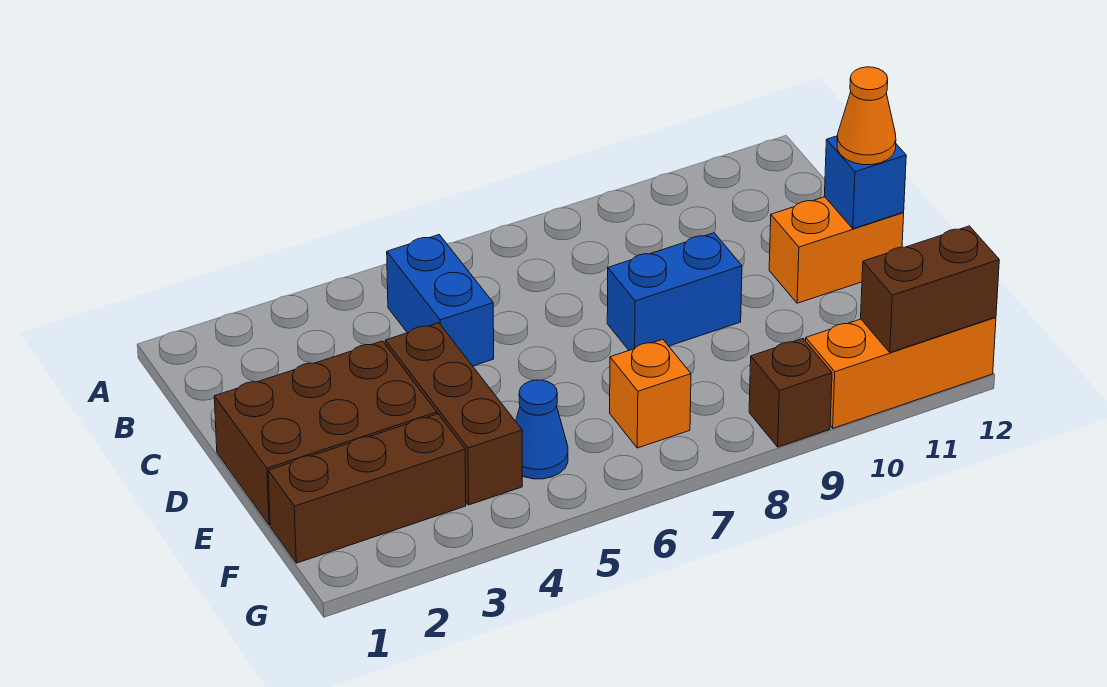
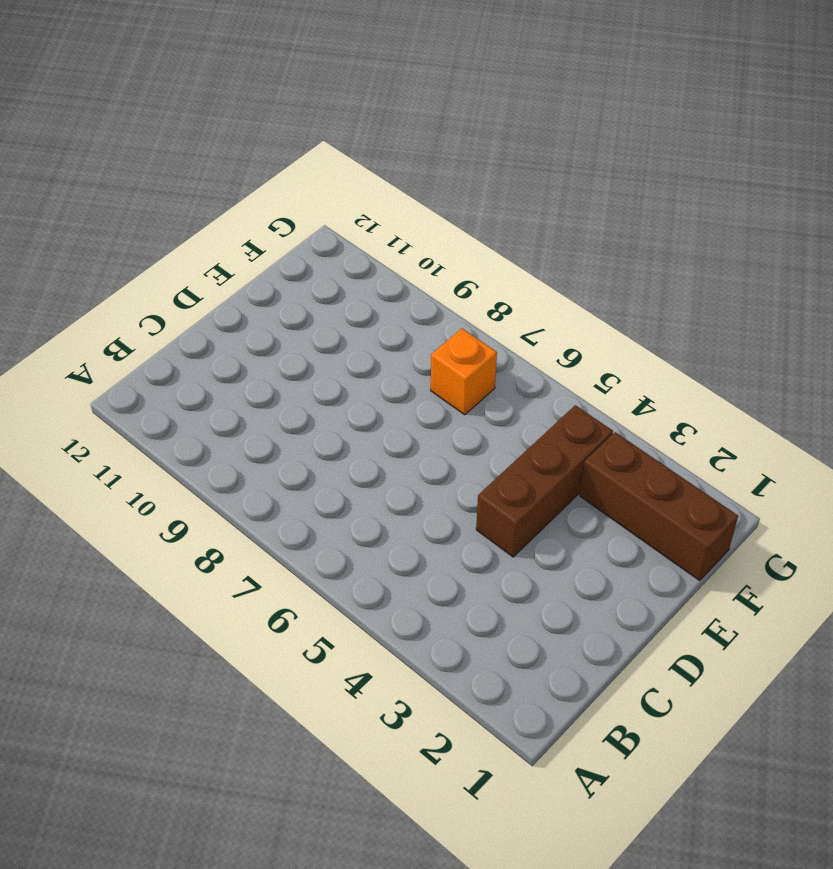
none -> blue 1x2 brick [387,235,494,366]
none -> brown 2x3 brick [214,341,437,525]
none -> blue 1x2 brick [607,233,742,350]

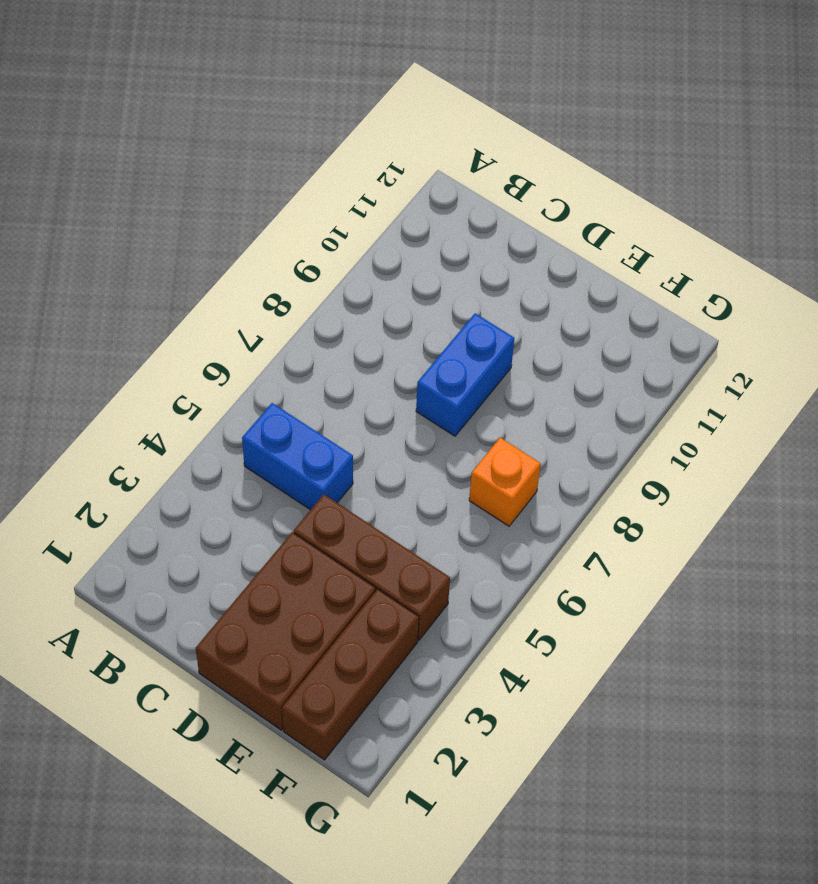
none -> orange 1x2 brick [769,197,904,303]
none -> blue 1x1 cone [516,380,568,479]
none -> brown 1x1 brick [749,339,832,447]

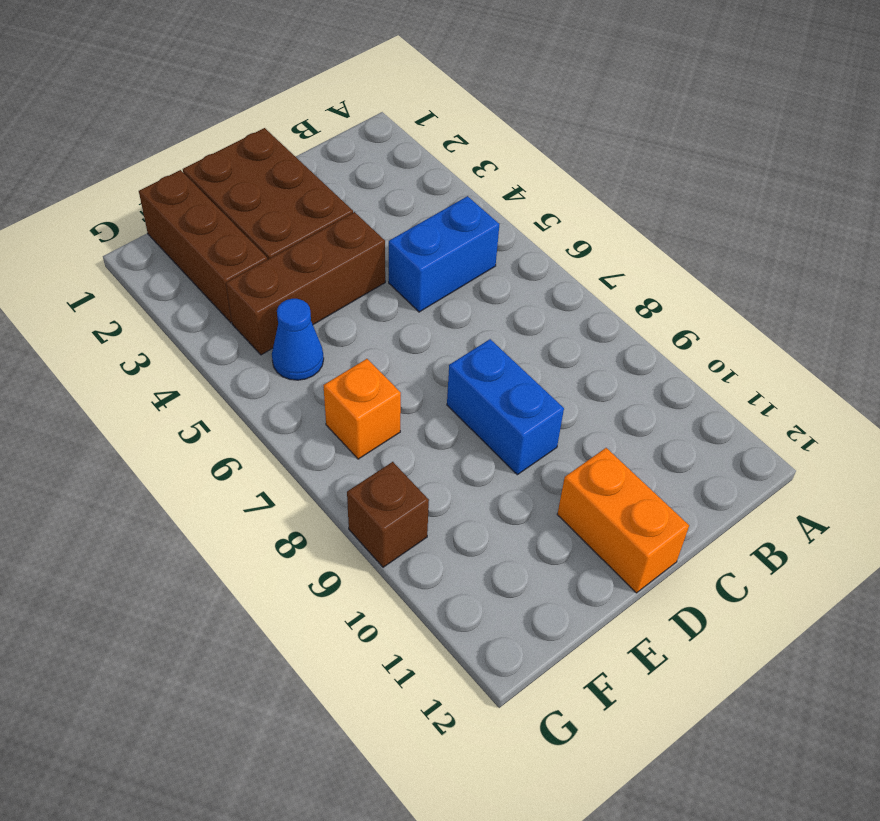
none -> orange 1x3 brick [806,317,996,428]
none -> blue 1x1 brick [824,136,906,229]
none -> brown 1x2 brick [861,226,999,353]

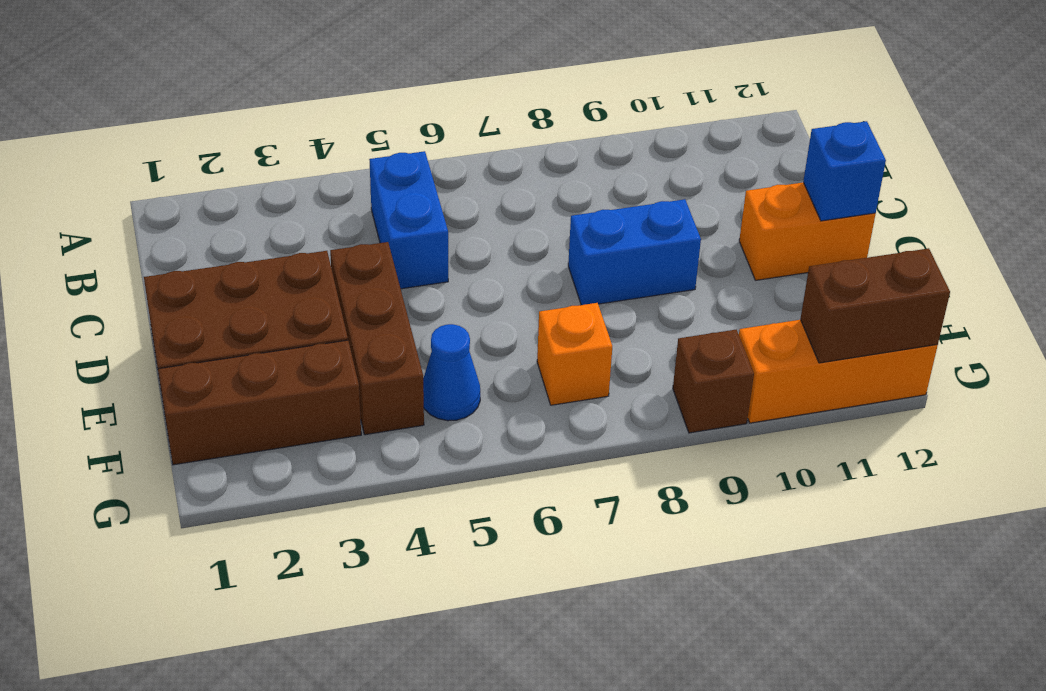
none -> orange 1x1 cone [837,67,896,165]

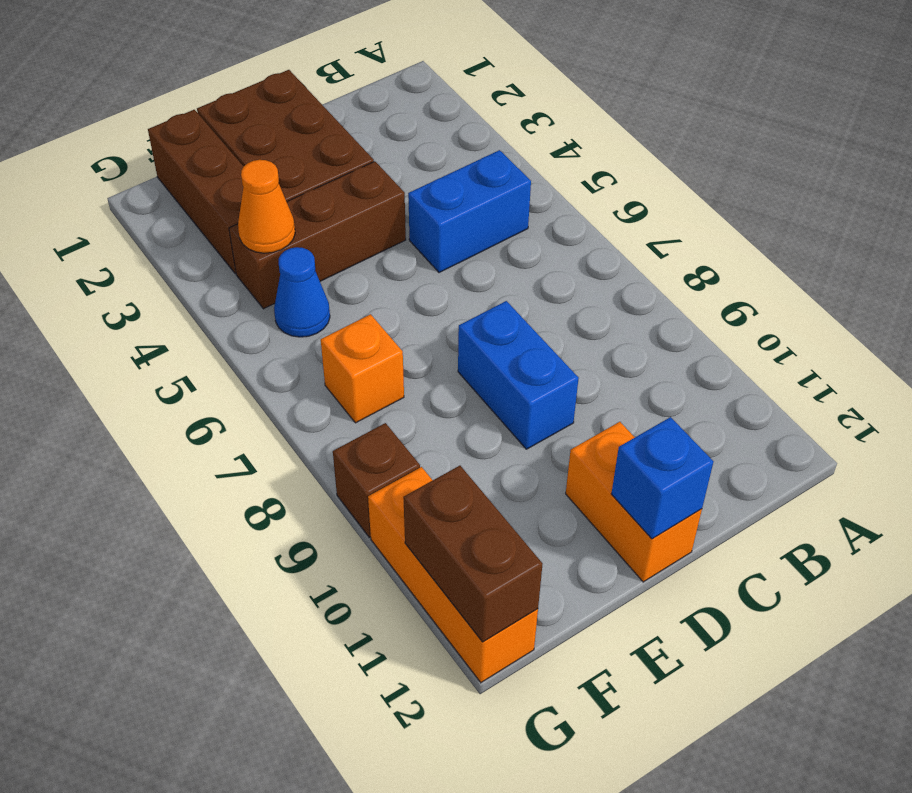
orange 1x1 cone [238,160,295,253] -> orange 1x1 cone moved to [837,67,896,165]

